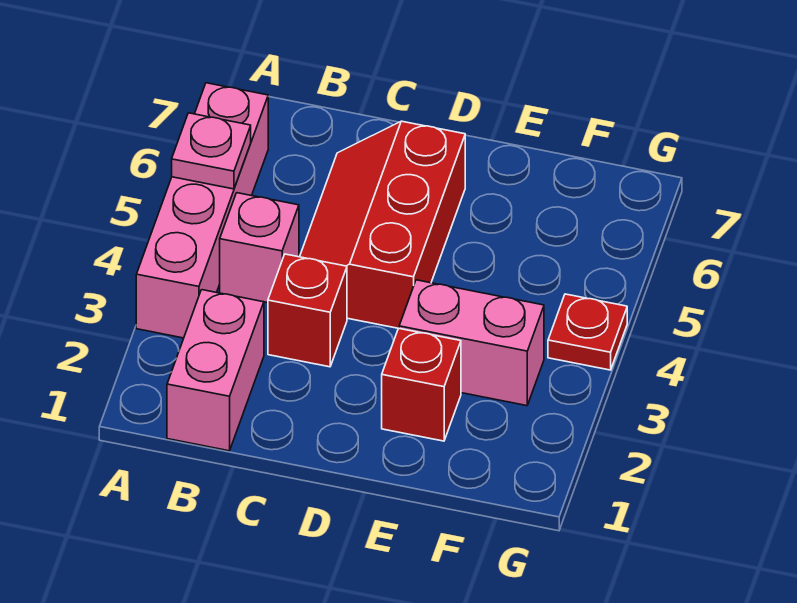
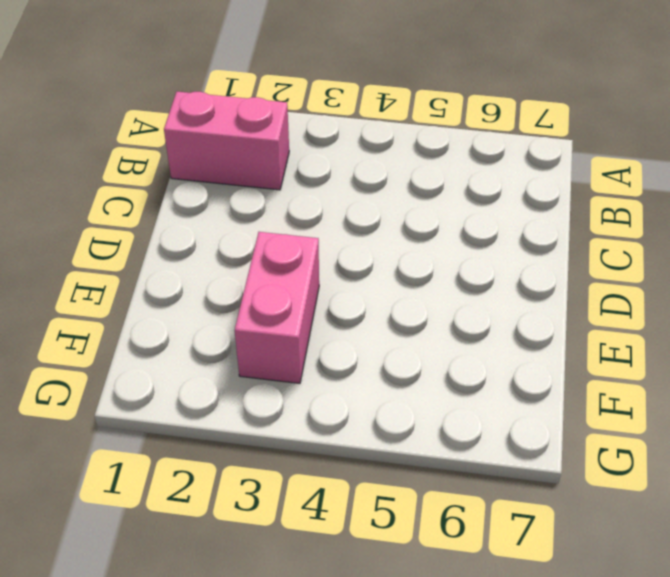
none -> pink 1x4 brick [136,83,268,338]
none -> pink 1x1 brick [220,193,299,303]

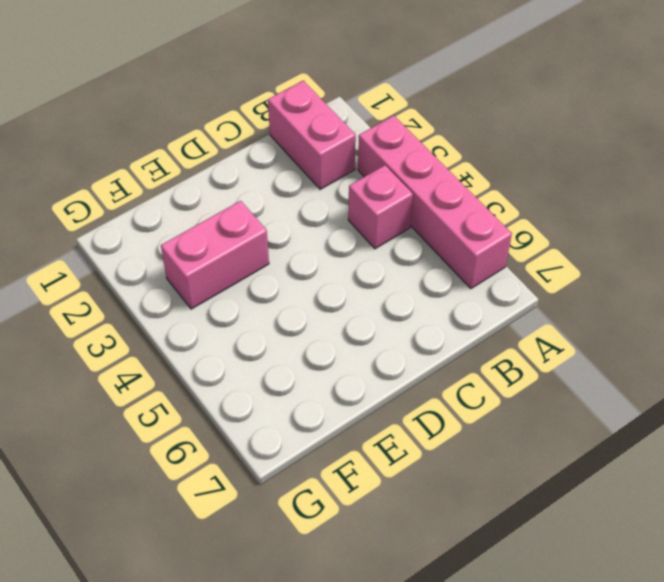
none -> red 1x1 brick [268,254,347,367]
none -> red 2x3 slope [300,121,465,328]

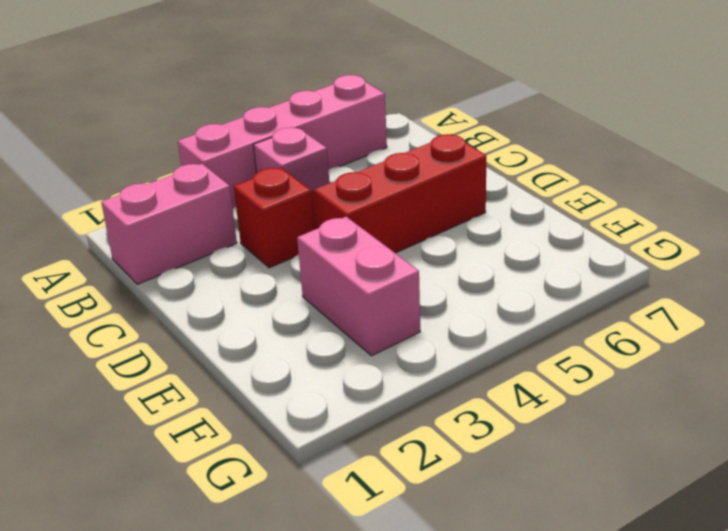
none -> red 1x1 brick [382,328,461,441]
none -> red 1x1 plate [548,294,627,370]

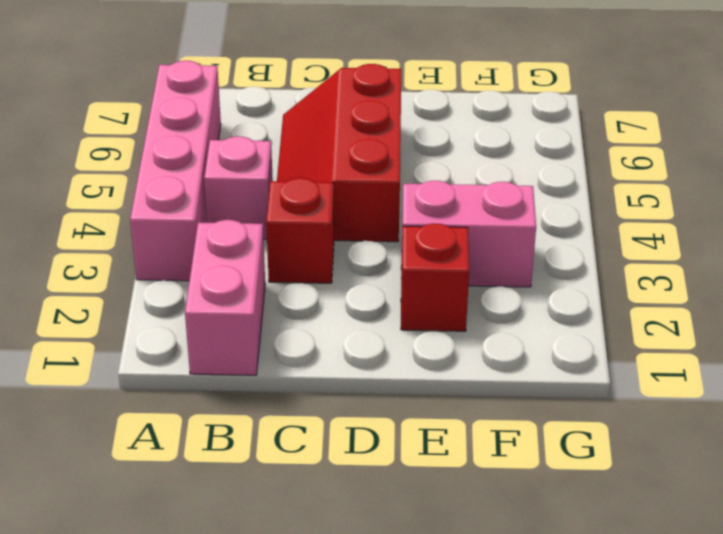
none -> red 1x1 plate [548,294,627,370]
none -> pink 1x1 plate [172,113,251,189]

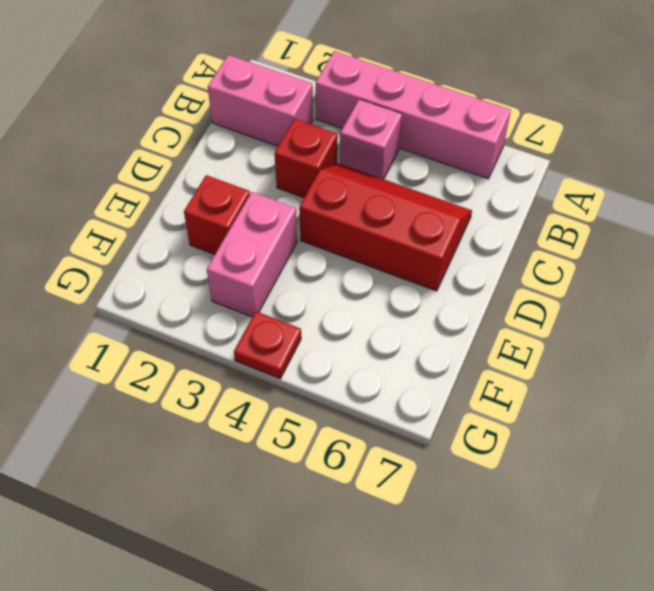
none -> pink 1x1 plate [172,113,251,189]

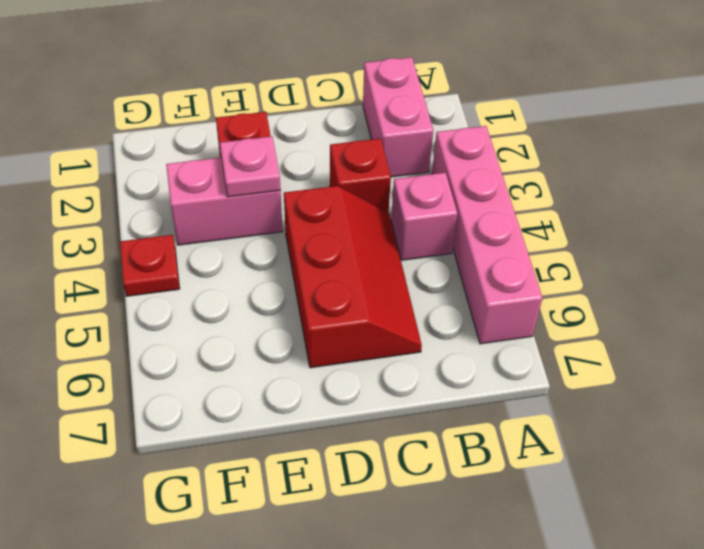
pink 1x1 plate [220,136,281,197] -> pink 1x1 plate moved to [172,113,251,189]

